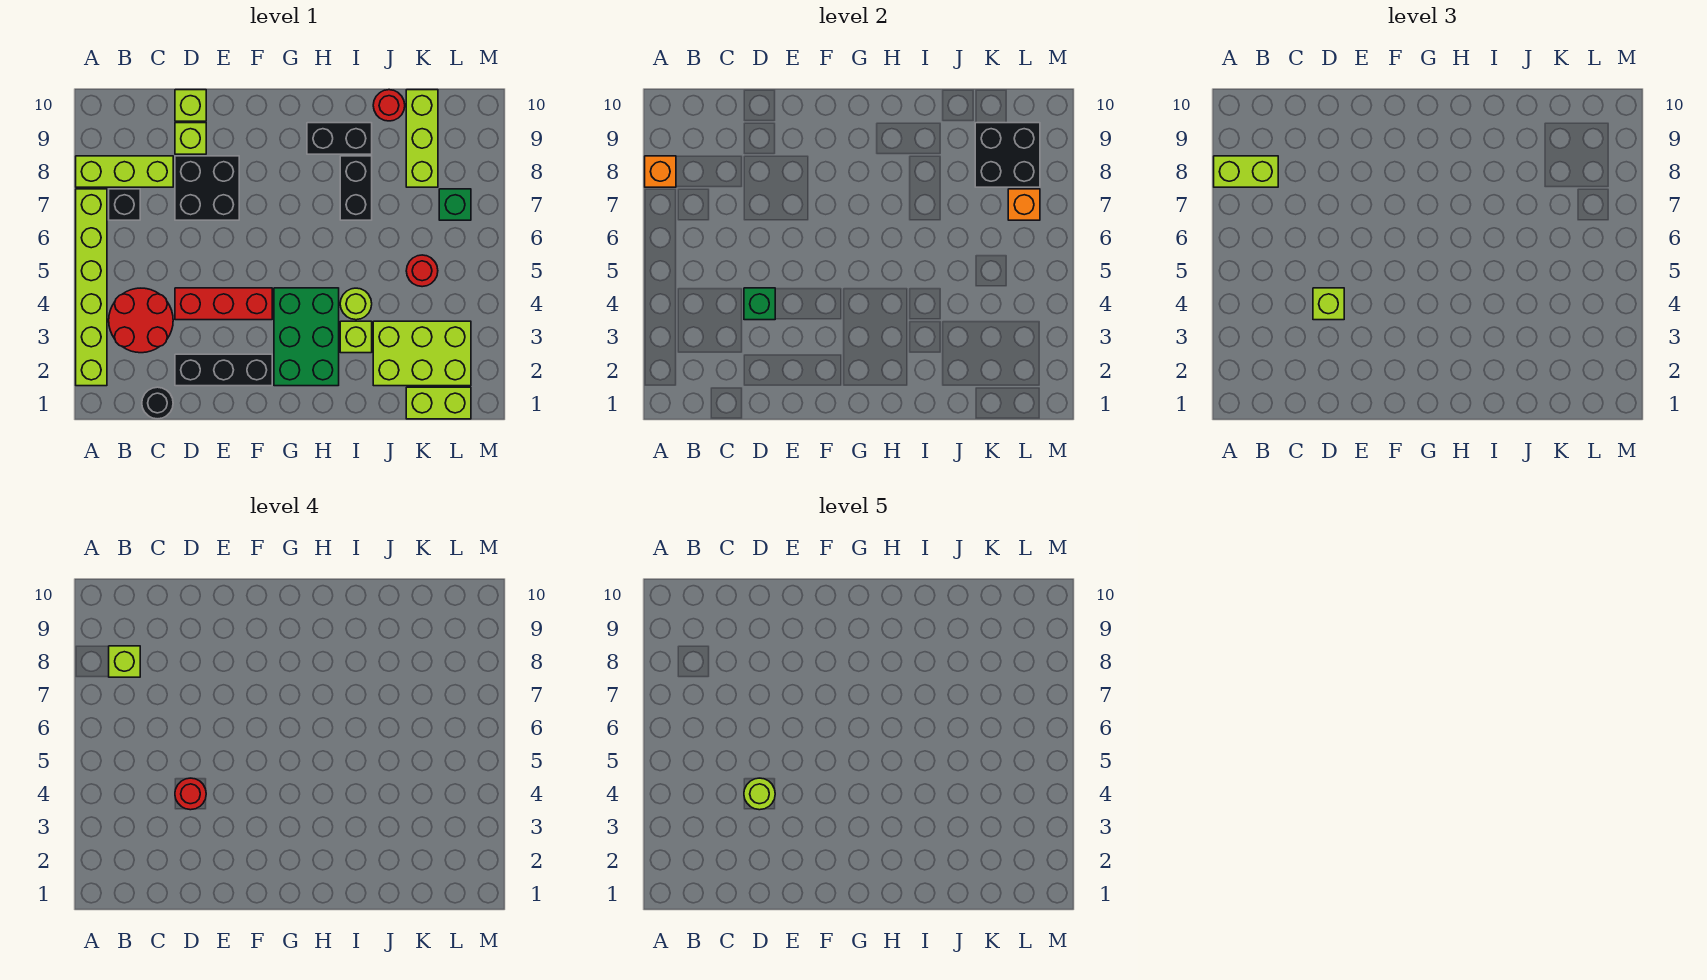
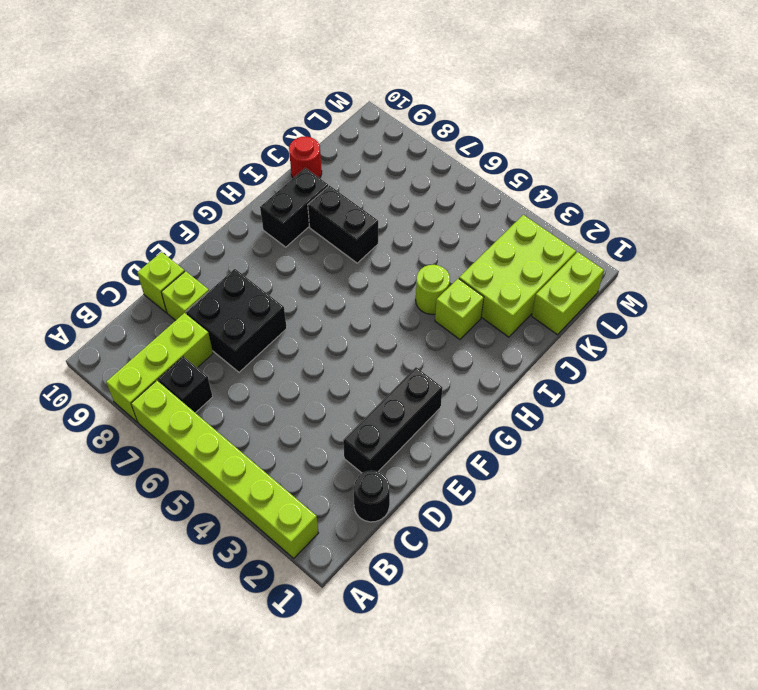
none -> red 2x2 round brick [109,288,173,353]
none -> red 1x3 brick [175,288,272,320]
none -> green 2x3 brick [274,288,339,386]
none -> red 1x1 round brick [406,255,438,287]

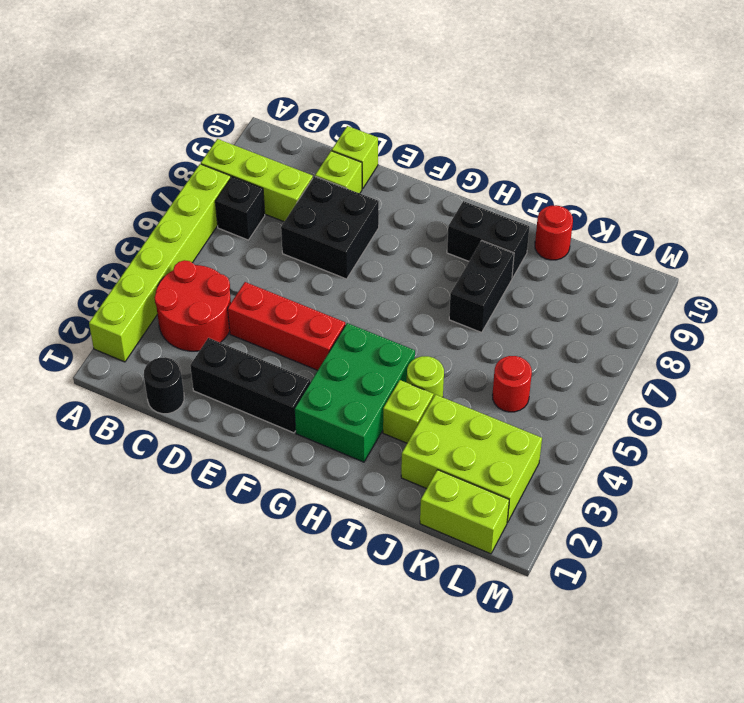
none -> lime 1x3 brick [406,90,438,187]
none -> green 1x1 brick [439,189,471,220]
none -> orange 1x1 brick [645,156,676,187]
none -> green 1x1 brick [744,288,775,320]

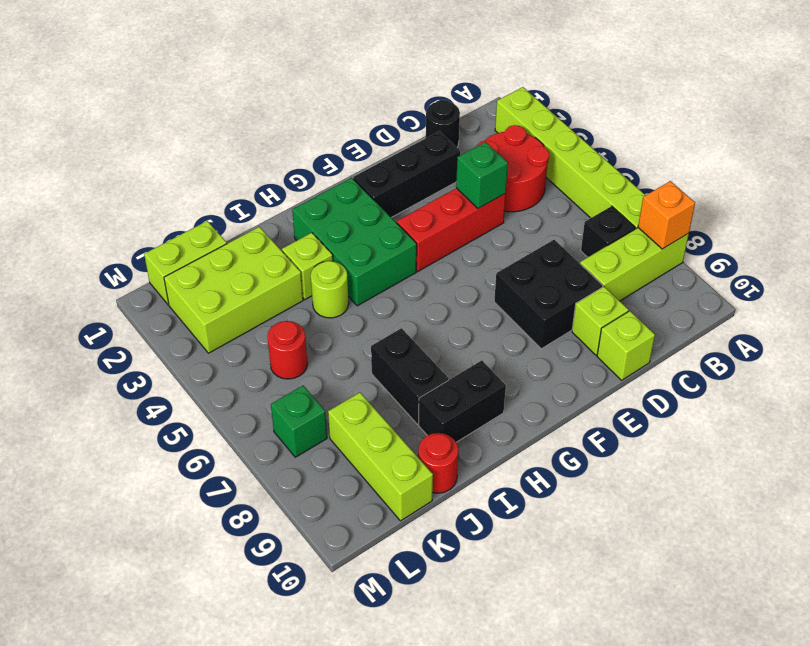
none -> black 2x2 brick [975,123,1040,187]
none -> orange 1x1 brick [1008,189,1040,220]
none -> lime 1x2 brick [1214,156,1278,187]
none -> lime 1x1 brick [1313,288,1344,320]

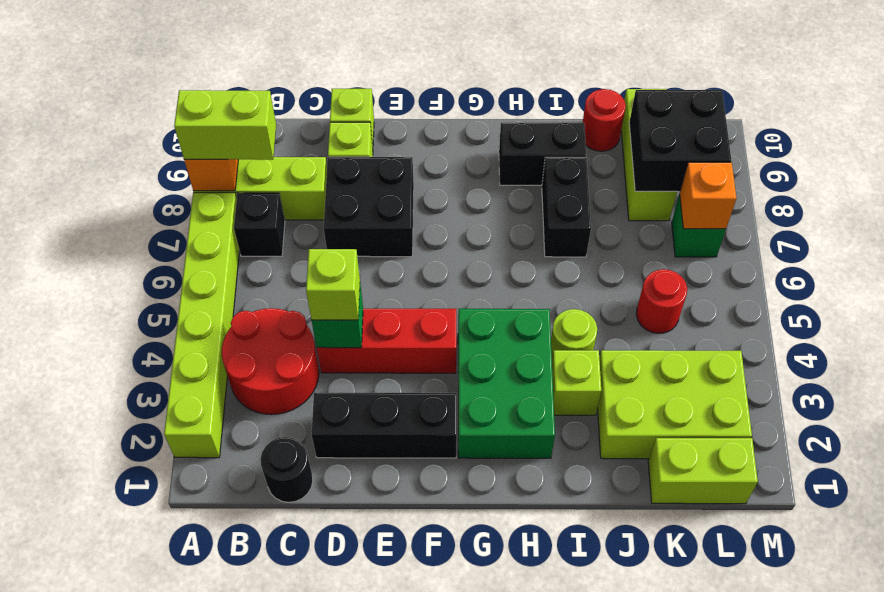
none -> lime 1x1 brick [109,646,140,677]
none -> red 1x1 round brick [175,778,206,810]
none -> lime 1x1 round brick [744,778,775,810]

